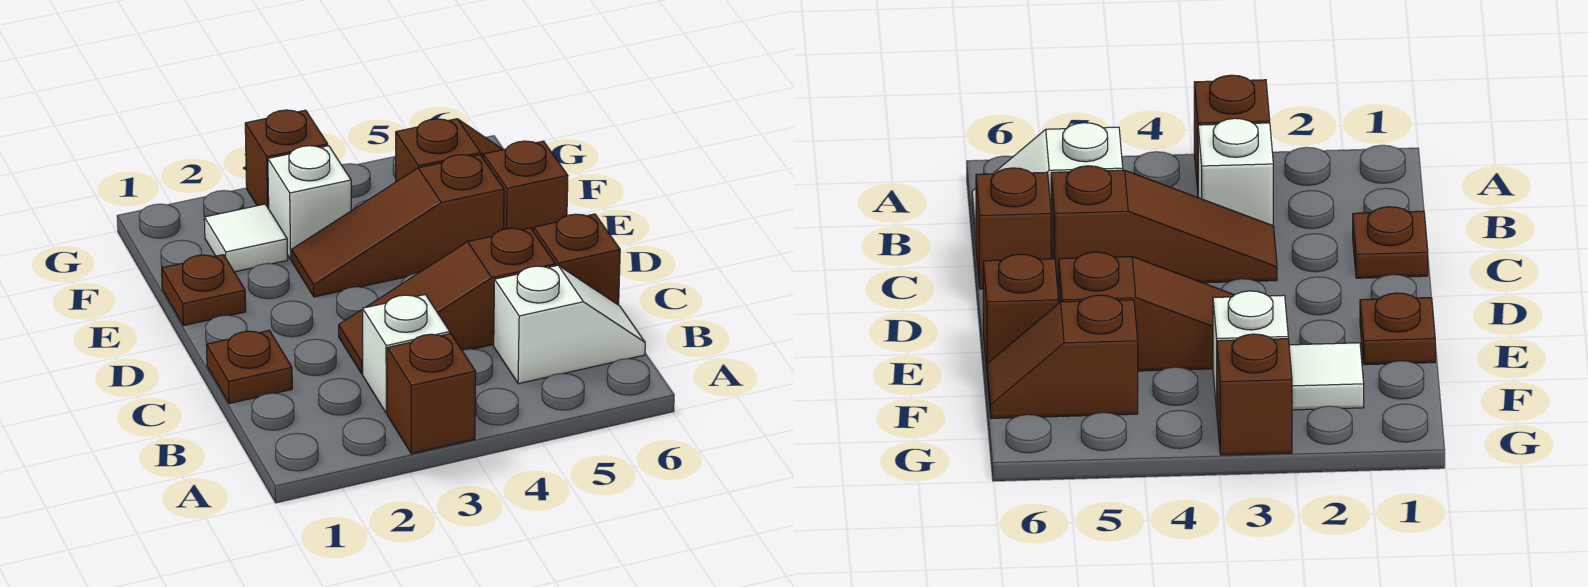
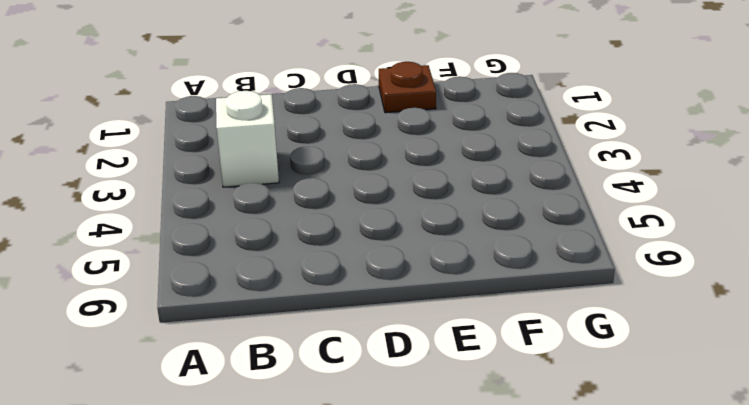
none -> brown 1x1 brick [387,333,476,454]
none -> white 1x2 slope [494,265,645,384]
none -> brown 1x1 plate [206,330,292,404]

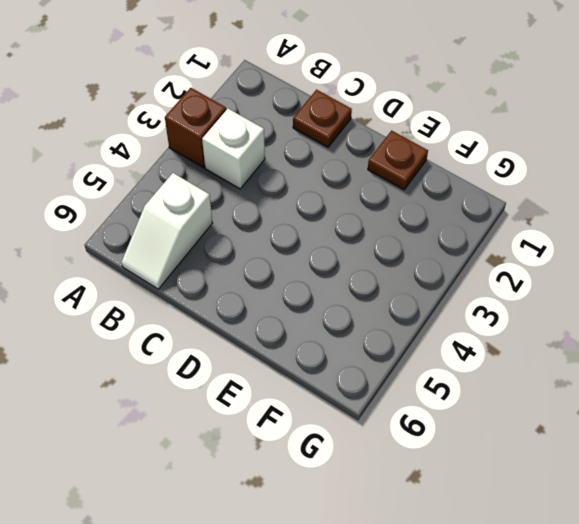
none -> brown 1x3 slope [339,228,555,374]
none -> brown 1x1 brick [534,214,620,305]
none -> brown 1x3 slope [292,155,504,297]

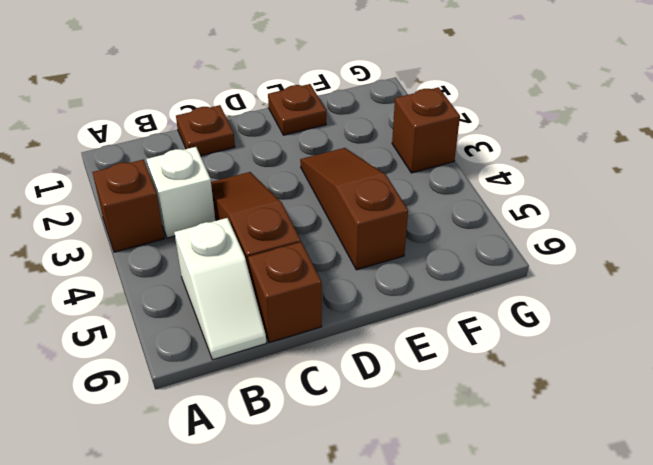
none -> brown 1x1 brick [483,141,568,232]
none -> white 1x1 tile [204,204,288,272]
none -> white 1x1 brick [268,146,351,260]

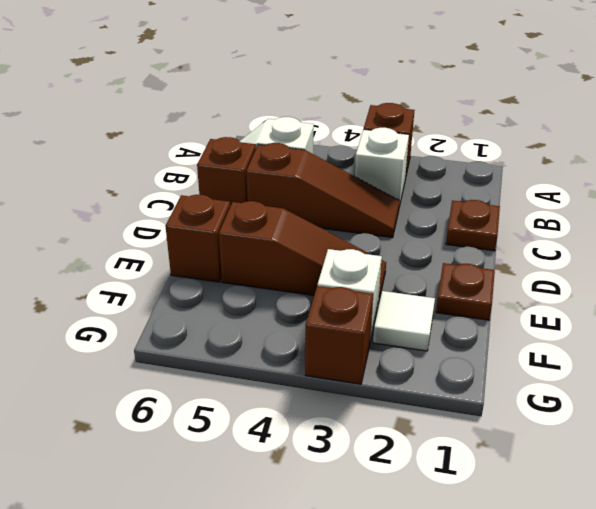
none -> brown 1x2 slope [395,119,503,182]

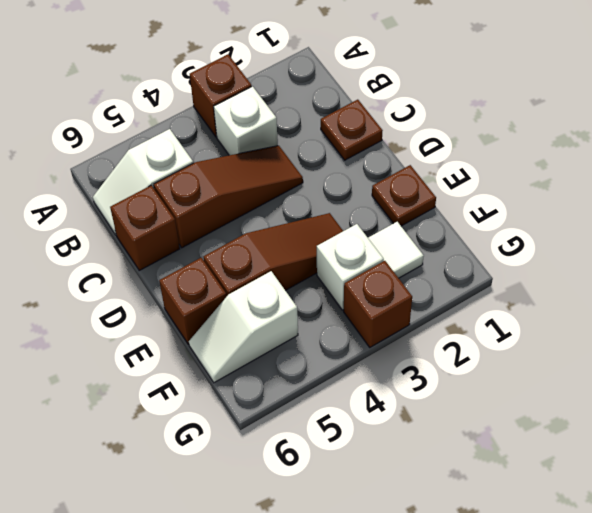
white 1x2 slope [189,271,298,383] -> brown 1x2 slope [395,119,503,182]

